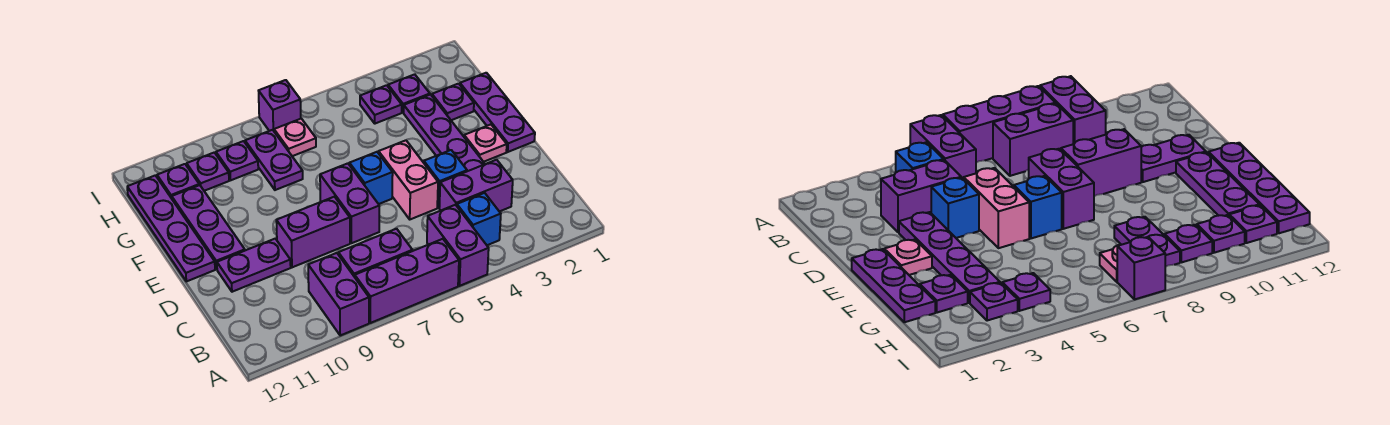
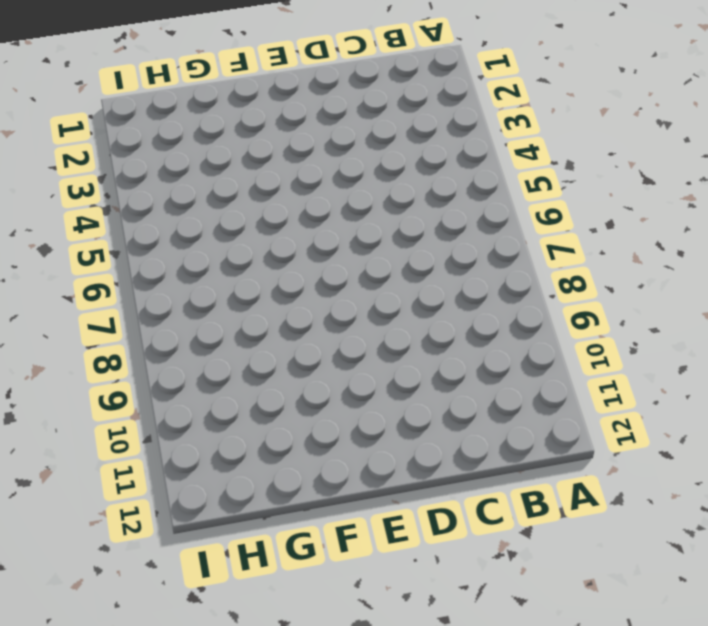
none -> purple 1x2 brick [427,205,489,286]
none -> purple 1x3 brick [355,239,459,323]
none -> purple 1x2 brick [308,253,369,335]

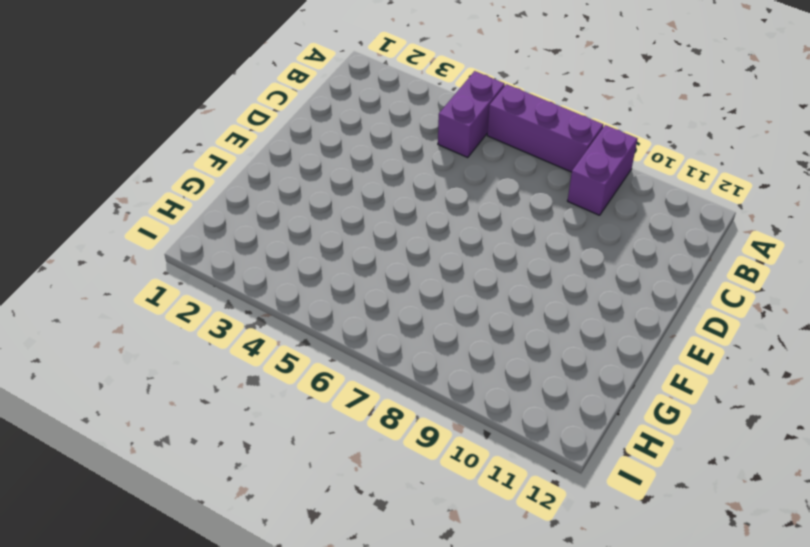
none -> blue 1x1 brick [457,193,501,245]
none -> purple 1x2 brick [338,229,412,277]
none -> purple 1x2 brick [439,160,513,212]

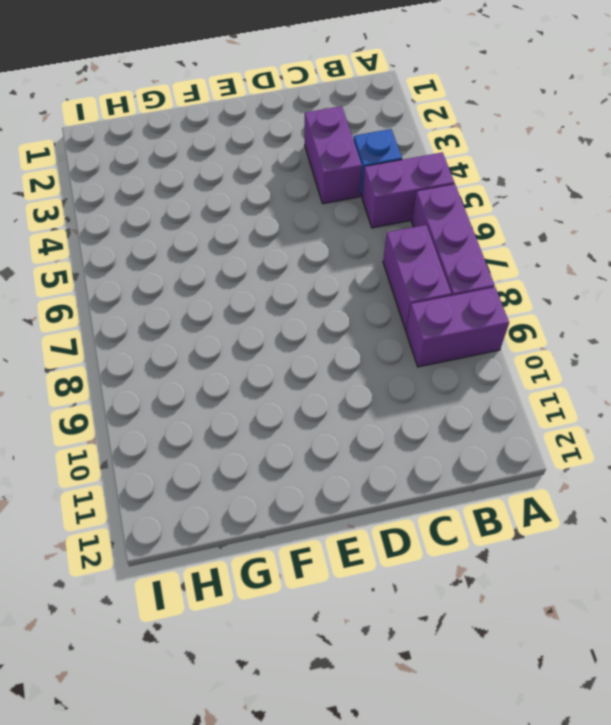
none -> purple 1x4 plate [404,95,485,171]
none -> blue 1x1 brick [424,150,467,208]
none -> pink 1x2 brick [379,140,438,219]

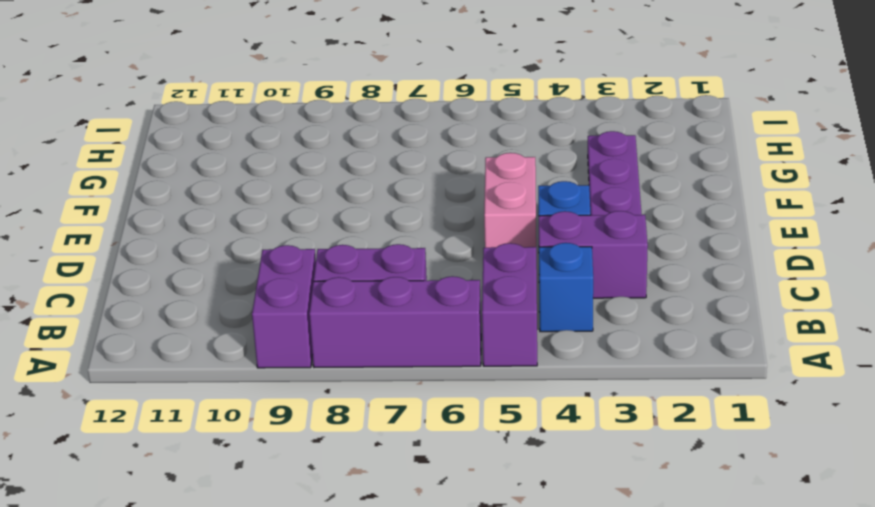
none -> purple 1x2 brick [320,163,379,243]
none -> purple 1x2 brick [276,197,350,267]
none -> purple 1x2 plate [217,239,291,292]

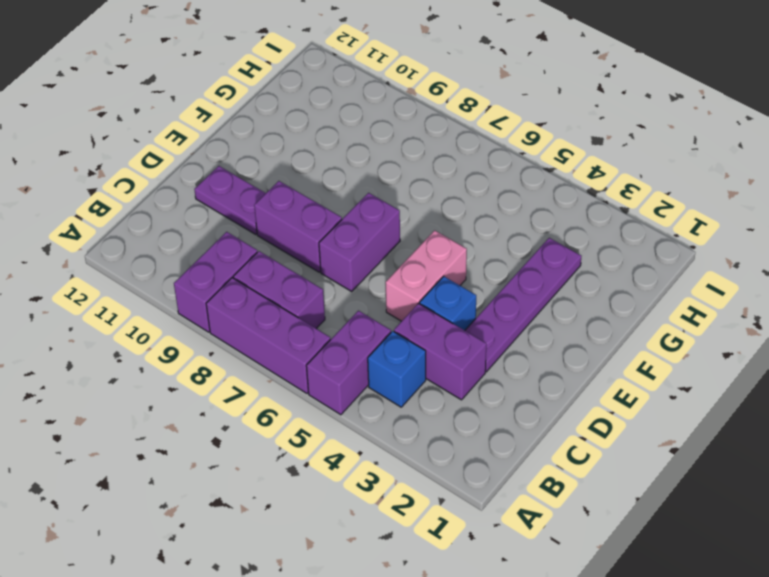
none -> purple 1x3 plate [460,73,535,152]
none -> pink 1x1 plate [464,125,507,162]
none -> blue 1x1 brick [349,152,393,204]

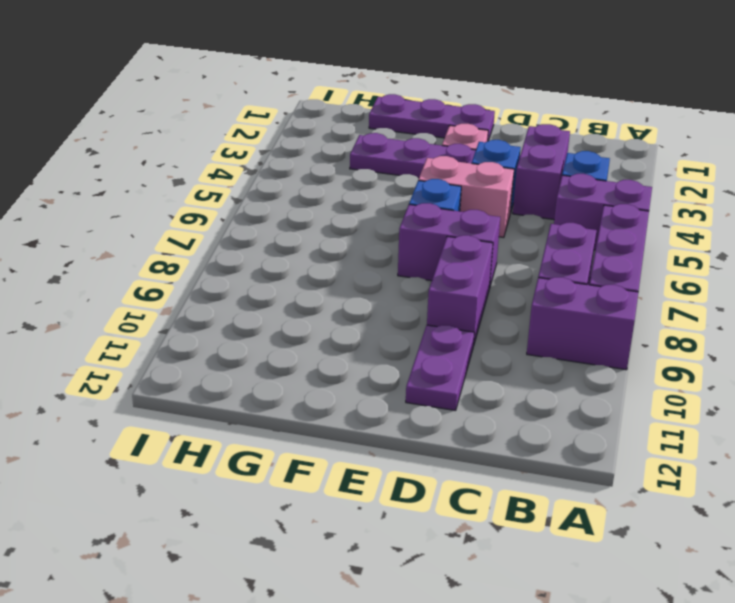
none -> purple 1x3 plate [172,185,245,269]
none -> purple 1x4 plate [127,175,215,281]
none -> purple 1x1 plate [432,84,474,120]

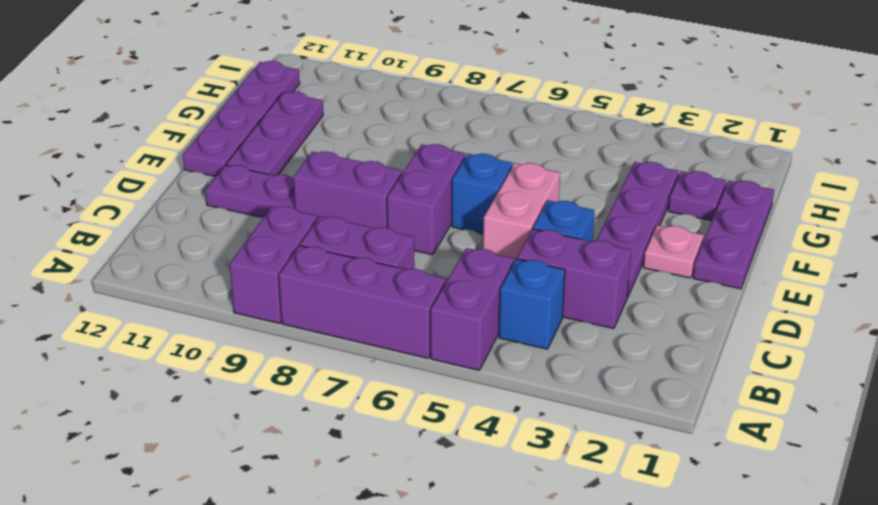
none -> purple 1x2 plate [245,130,303,190]
none -> purple 1x1 plate [388,74,430,112]
none -> purple 1x1 plate [360,85,402,124]

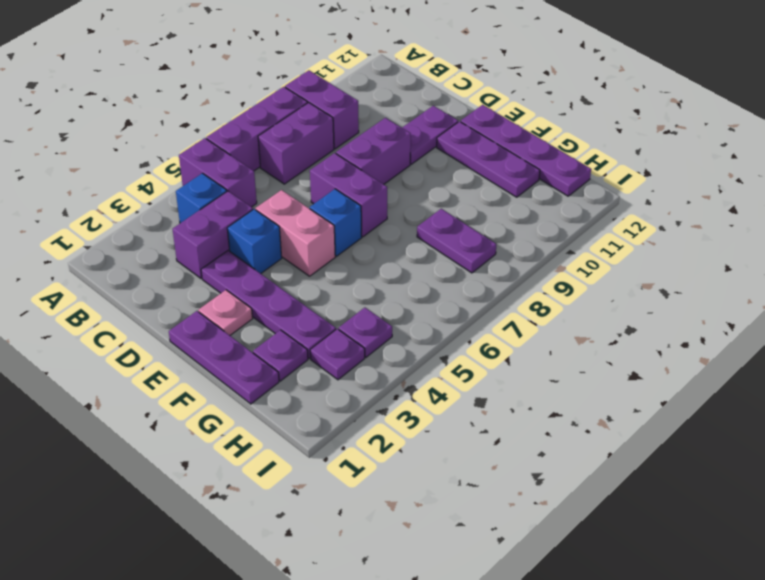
none -> pink 1x1 plate [274,119,316,156]
none -> purple 1x1 plate [216,141,258,180]
none -> purple 1x1 plate [187,152,229,191]

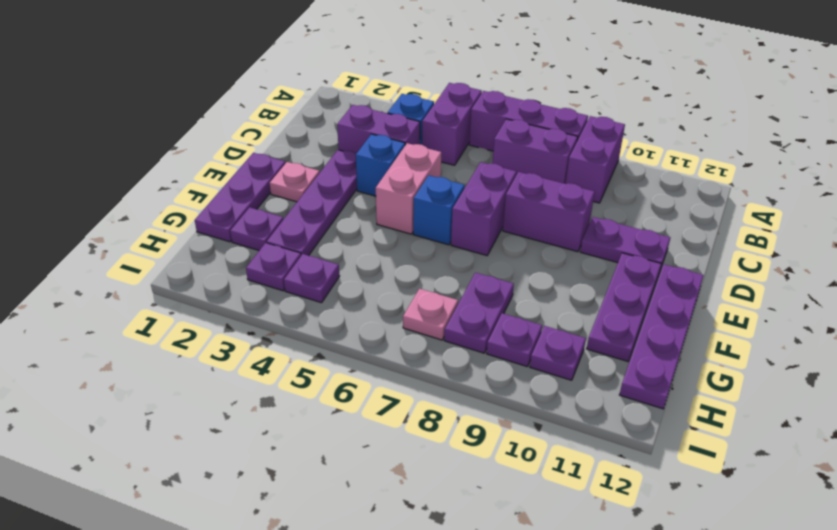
none -> purple 1x1 plate [157,164,199,198]
none -> purple 1x1 brick [259,80,301,131]

